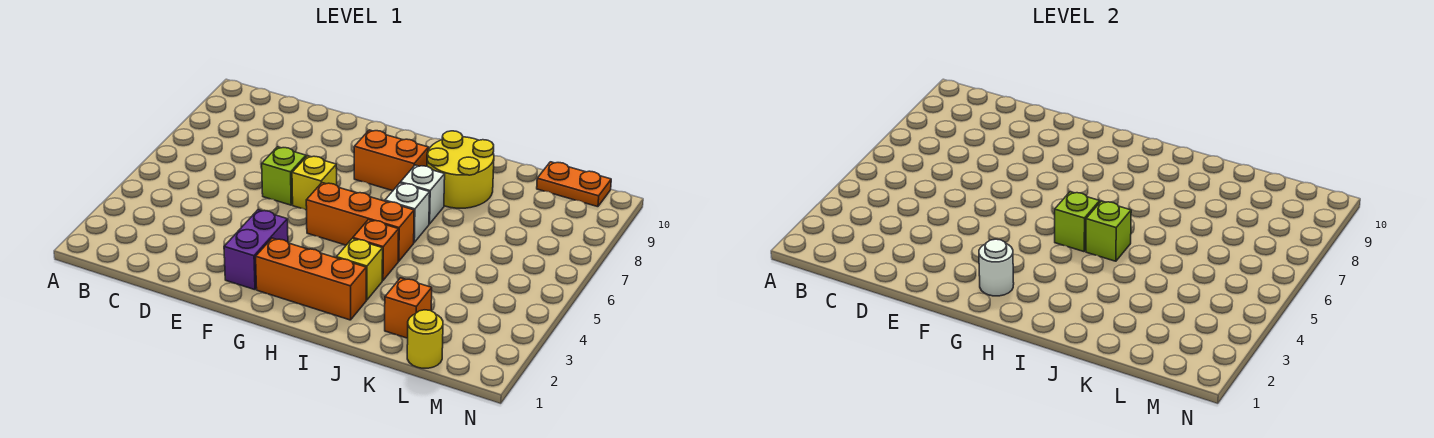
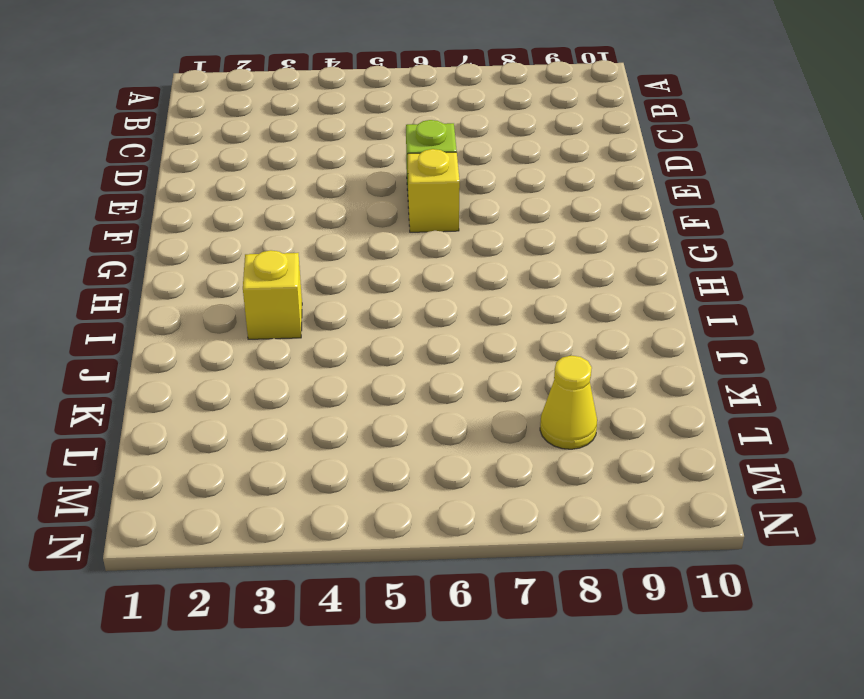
yellow 1x1 cone [540,356,597,449] -> none
none -> purple 1x2 brick [224,210,288,290]
none -> orange 1x3 brick [256,238,366,320]
none -> orange 1x3 brick [306,183,414,261]

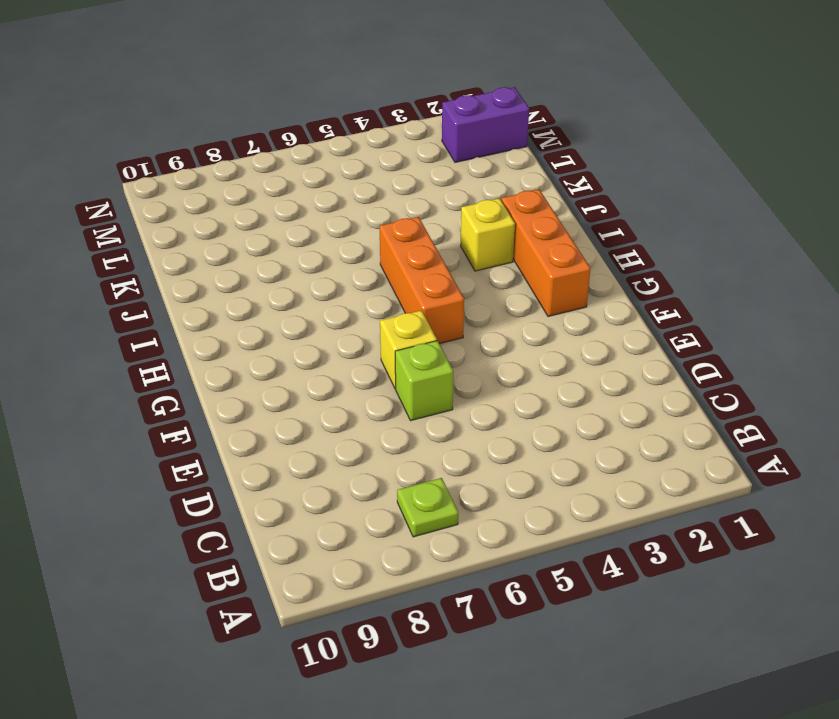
lime 1x1 plate [397,478,458,537] -> none
purple 1x2 brick [442,87,529,162] -> purple 1x2 brick moved to [224,210,288,290]
none -> orange 1x2 brick [354,130,429,191]
none -> orange 1x1 brick [353,220,399,280]
none -> white 1x1 brick [385,183,430,242]

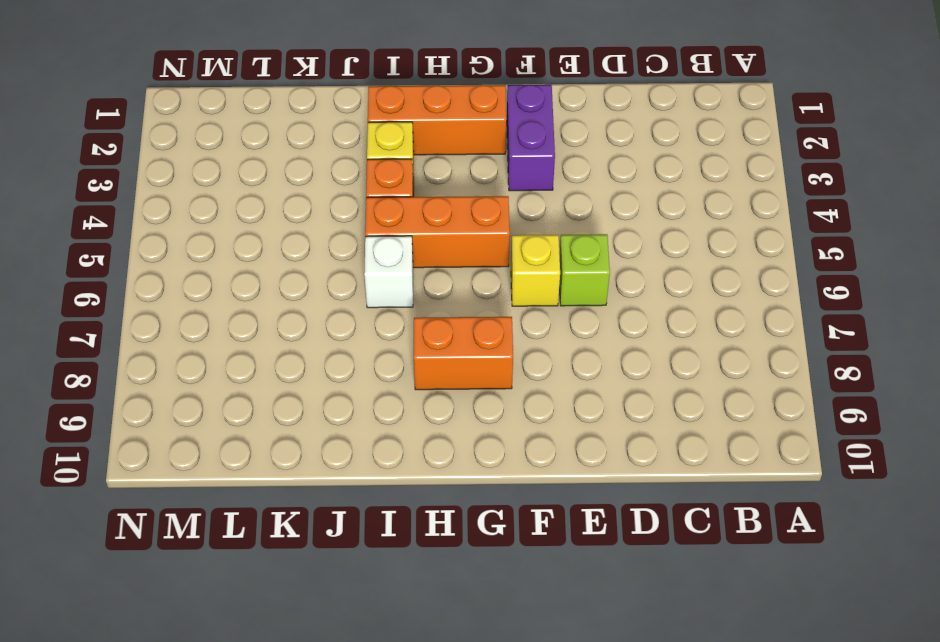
none -> white 1x1 brick [400,165,445,224]
none -> yellow 2x2 round brick [427,131,494,208]
none -> orange 1x1 brick [385,278,432,338]

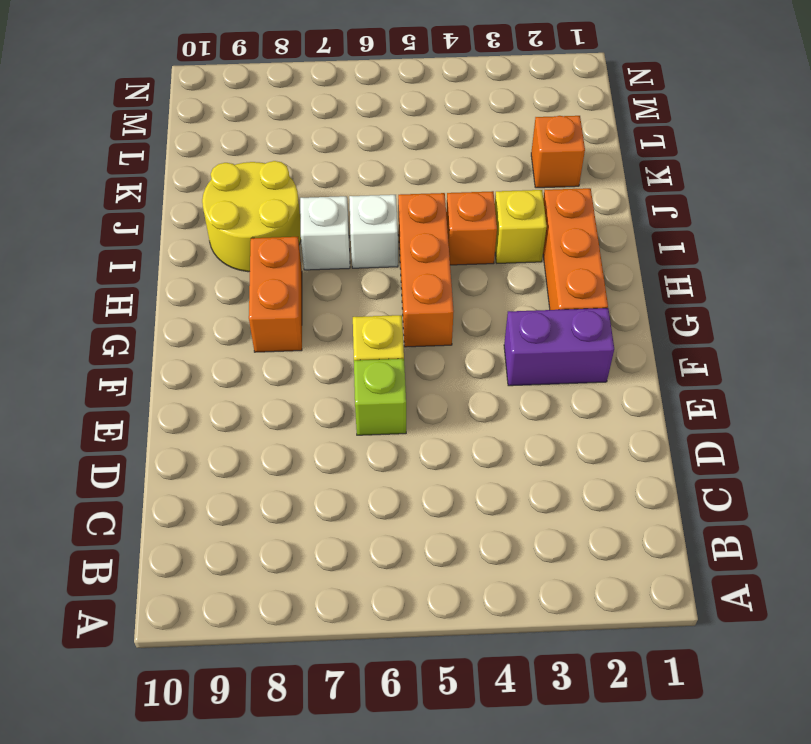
none -> yellow 1x1 round brick [407,310,443,368]
none -> orange 1x2 plate [537,162,611,207]
none -> white 1x1 round brick [979,239,1014,296]

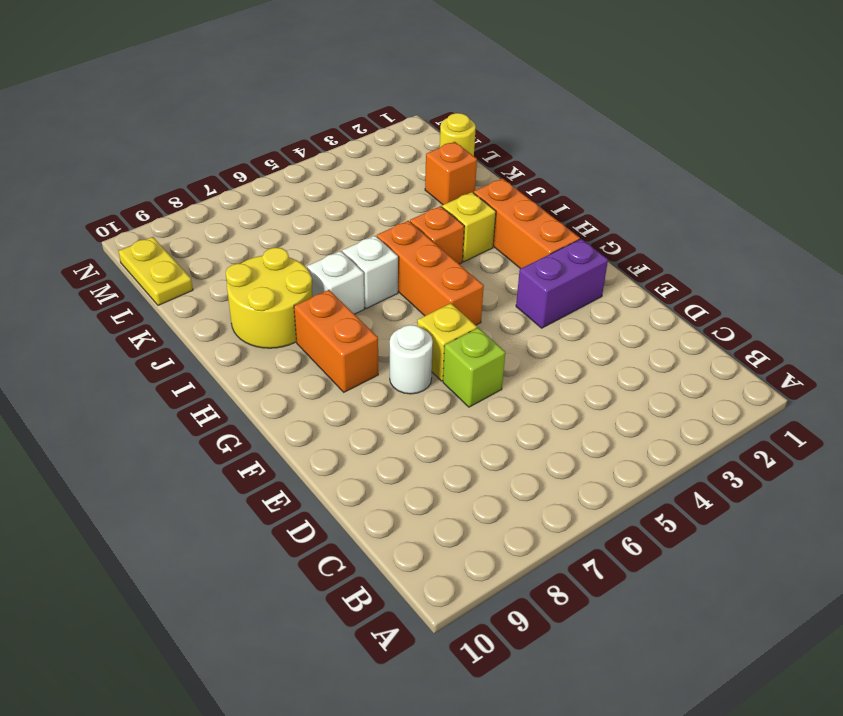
white 1x1 round brick [390,325,433,394] -> white 1x1 round brick moved to [979,239,1014,296]
yellow 1x2 plate [118,237,193,305] -> orange 1x2 plate [537,162,611,207]
none -> lime 1x1 brick [1055,192,1100,252]
none -> lime 1x1 brick [1086,201,1131,261]

